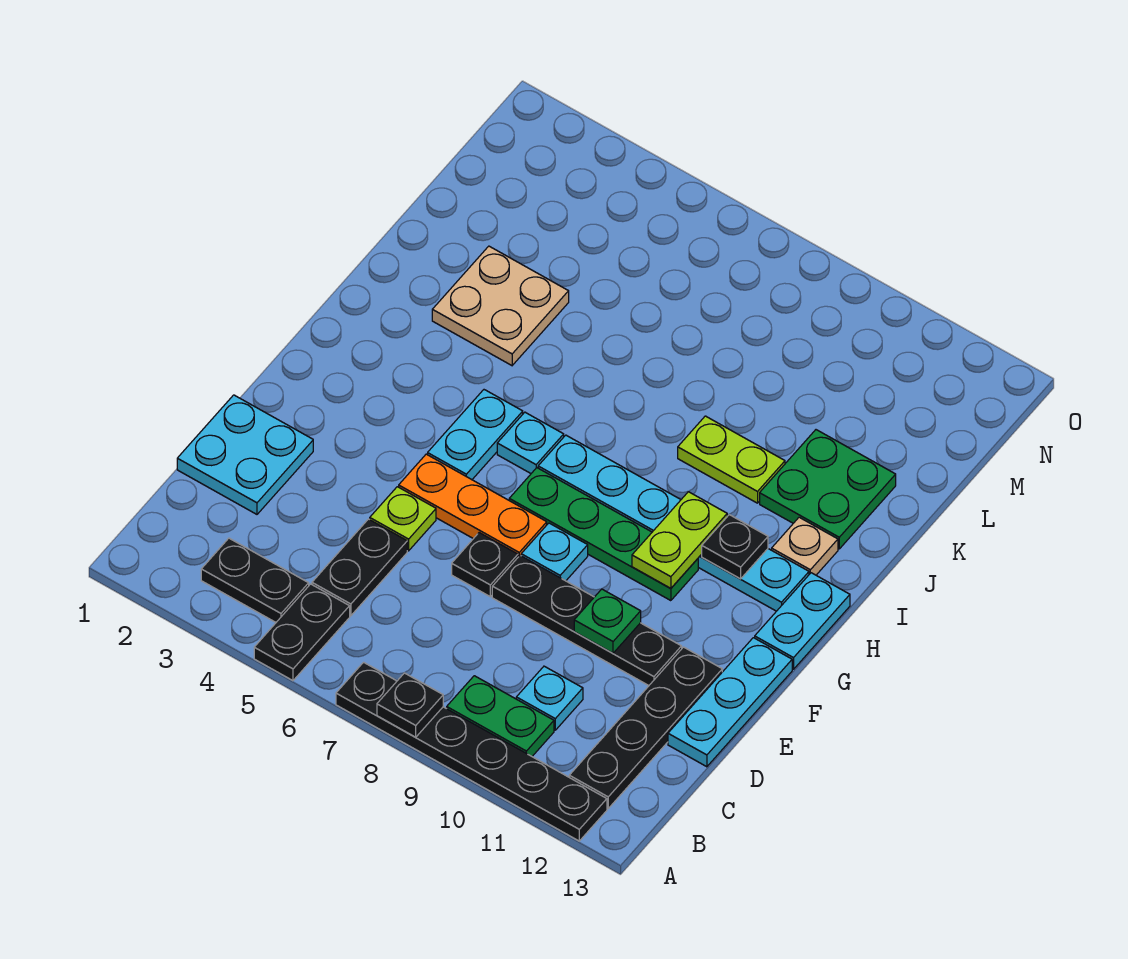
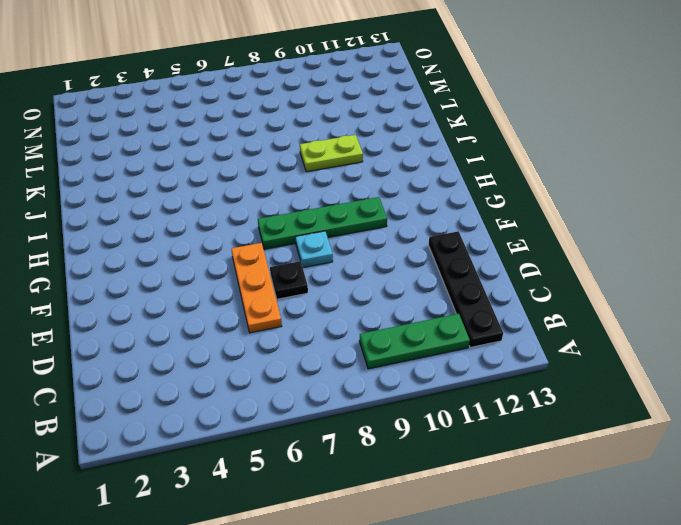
green 1x3 plate [359,314,470,369] -> green 1x2 plate [447,676,554,756]
orange 1x3 plate [231,243,282,333] -> orange 1x3 plate turned to [399,454,547,557]
none -> black 1x2 plate [254,584,350,681]
none -> black 1x6 plate [336,662,607,841]
none -> black 1x2 plate [201,538,309,622]

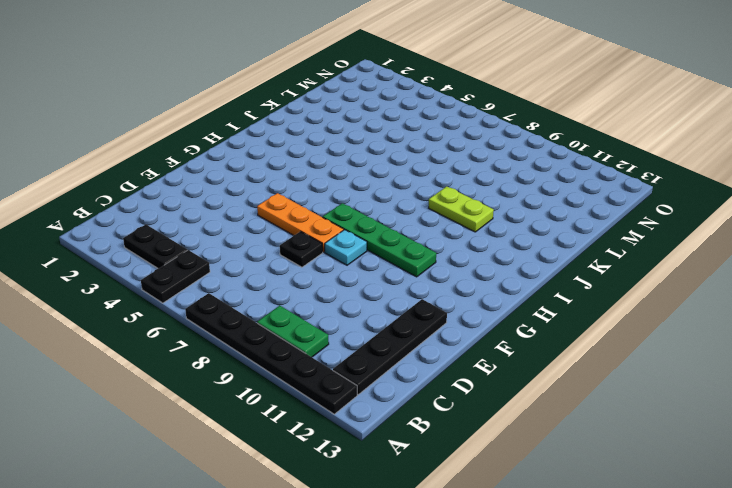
none -> black 1x2 plate [312,519,407,616]
none -> cyan 1x1 plate [516,666,583,730]
none -> cyan 2x2 plate [177,395,313,514]

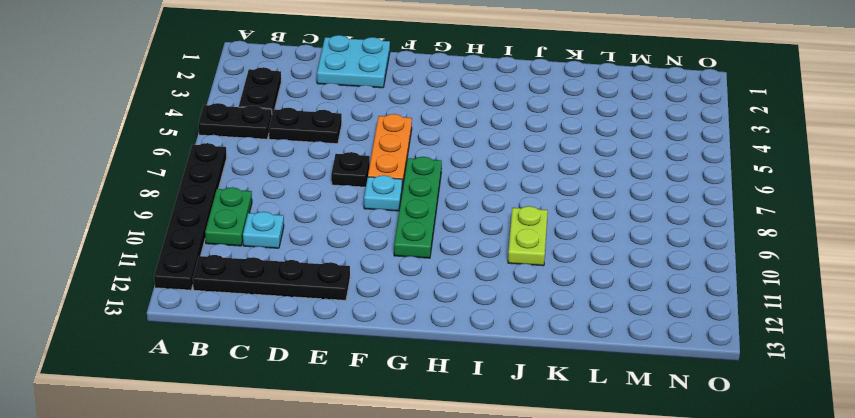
none -> cyan 1x3 plate [668,638,792,767]
none -> lime 1x1 plate [370,487,436,551]
none -> black 1x4 plate [492,556,682,686]

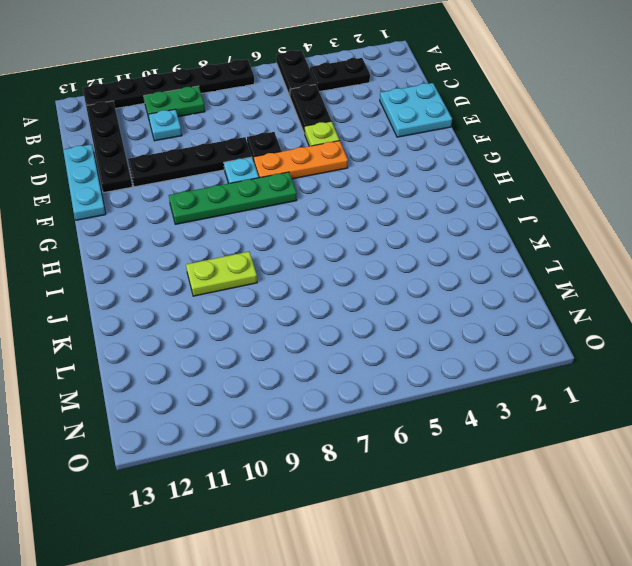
none -> cyan 1x2 plate [428,390,523,480]
none -> cyan 1x2 plate [755,573,850,669]
none -> cyan 1x1 plate [497,412,564,473]

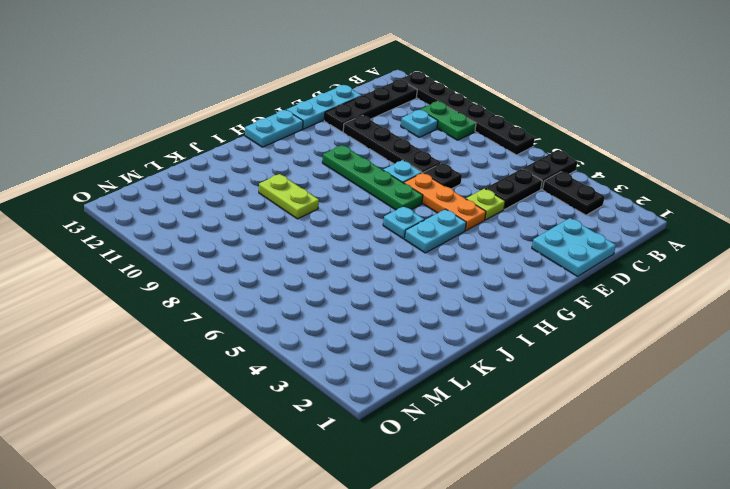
none -> cyan 1x6 plate [538,435,809,611]
none -> tan 1x1 plate [772,517,838,575]
none -> tan 2x2 plate [432,246,569,365]

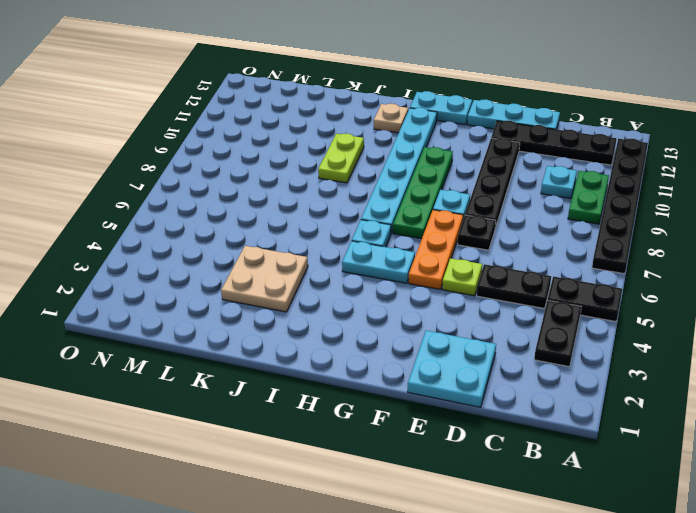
none -> green 2x2 plate [760,430,896,549]
none -> black 1x1 plate [377,673,443,737]
none -> green 1x1 plate [574,589,641,653]

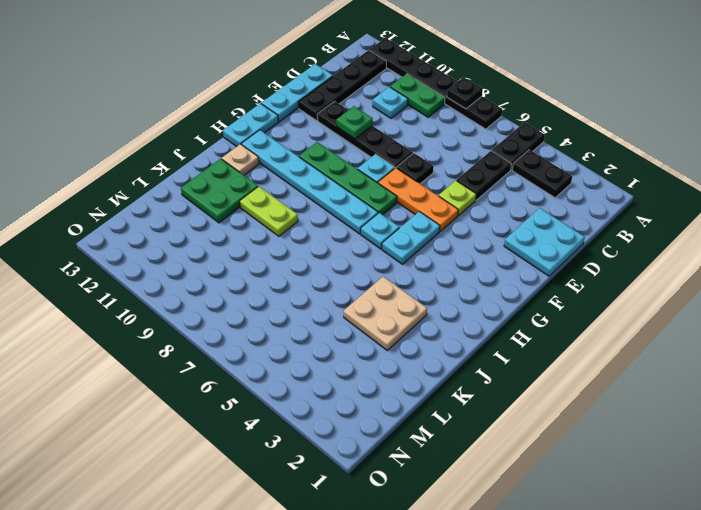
none -> lime 1x2 plate [632,492,727,589]
none -> black 1x1 plate [702,515,768,579]

